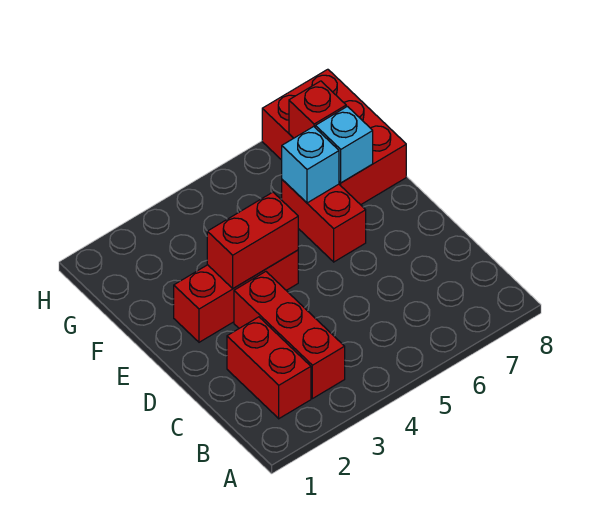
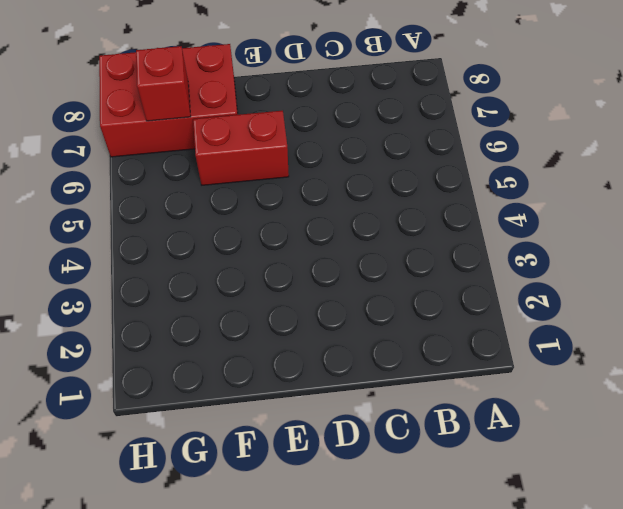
none -> red 1x2 brick [227,317,311,419]
none -> red 1x3 brick [234,272,345,399]

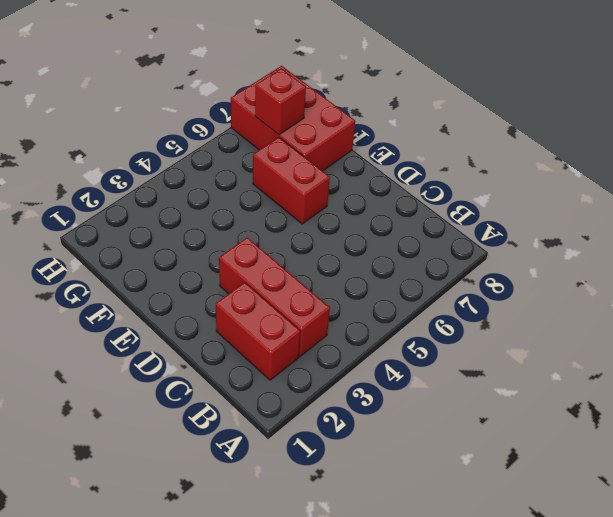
none -> red 1x3 brick [174,250,298,342]
none -> red 1x2 brick [207,192,298,288]

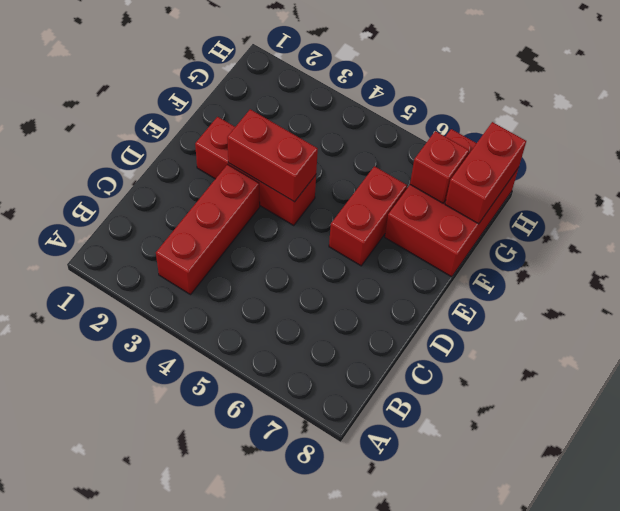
red 1x2 brick [445,122,526,224] -> red 1x2 brick moved to [227,317,311,419]
none -> cyan 1x1 brick [282,127,339,203]
none -> cyan 1x1 brick [315,106,373,183]

